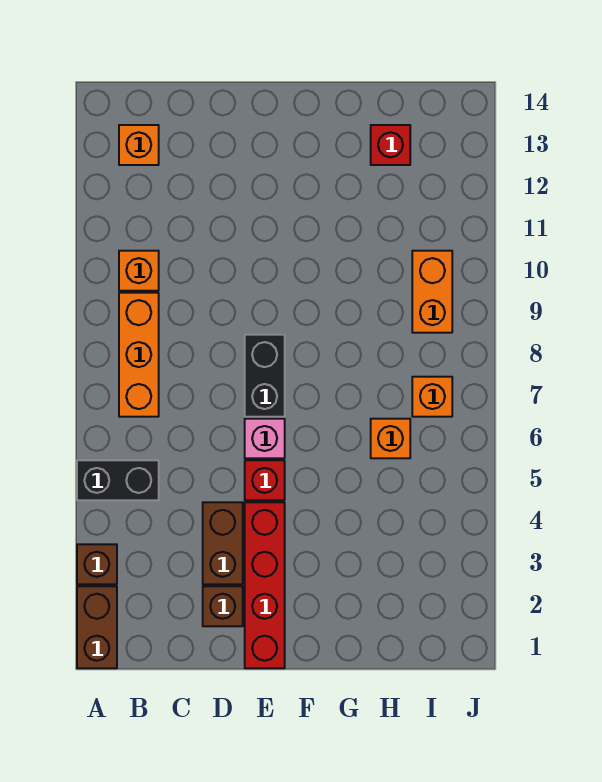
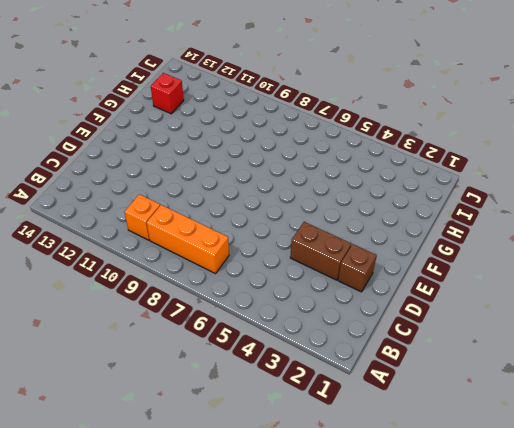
none -> brown 1x2 brick [77,586,117,668]
none -> brown 1x1 brick [77,544,117,584]
none -> black 1x2 brick [77,460,159,500]

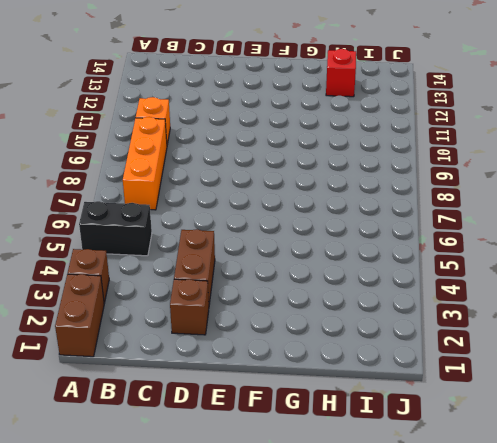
none -> orange 1x1 brick [119,125,159,165]
none -> red 1x4 brick [245,502,285,668]
none -> red 1x1 brick [245,460,285,500]

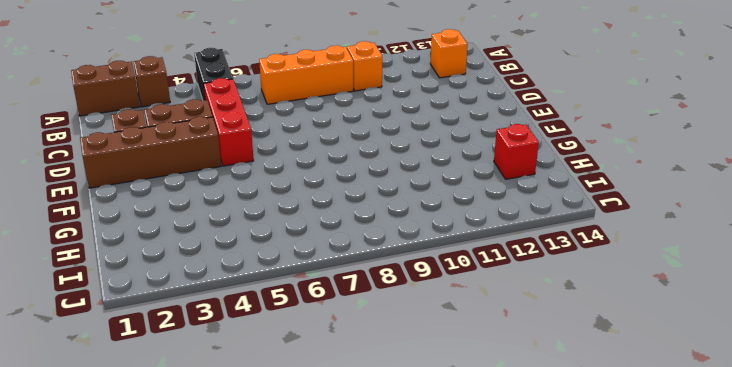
red 1x3 brick [204,78,254,166] -> red 1x1 brick [245,460,285,500]
brown 1x4 brick [80,117,221,188] -> red 1x4 brick [245,502,285,668]
none -> pink 1x1 brick [245,419,285,458]
none -> black 1x2 brick [245,335,285,417]
none -> orange 1x1 brick [371,419,410,458]

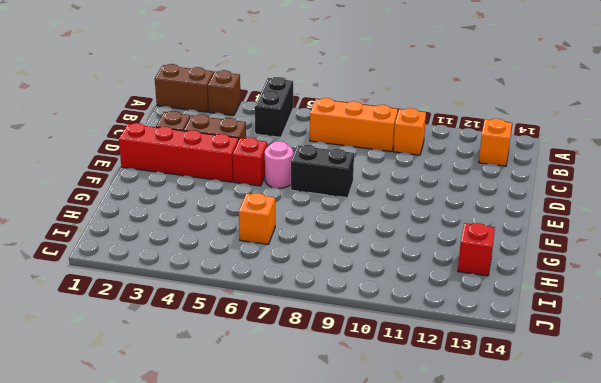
pink 1x1 round brick [265,141,293,188] -> pink 1x1 brick [245,419,285,458]
none -> orange 1x1 brick [412,377,452,417]
none -> orange 1x2 brick [412,251,452,333]

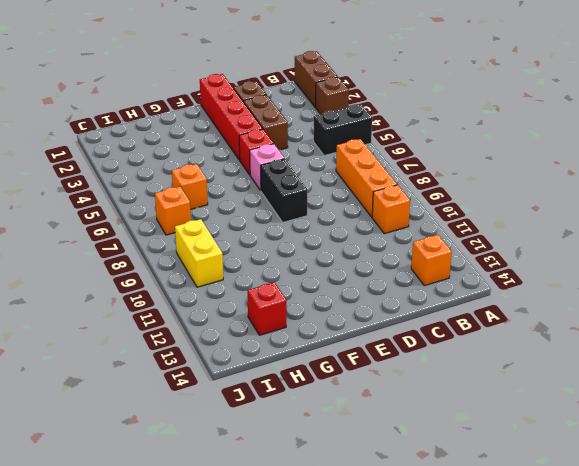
yellow 1x2 brick [175,219,223,287] -> orange 1x2 brick [412,251,452,333]

